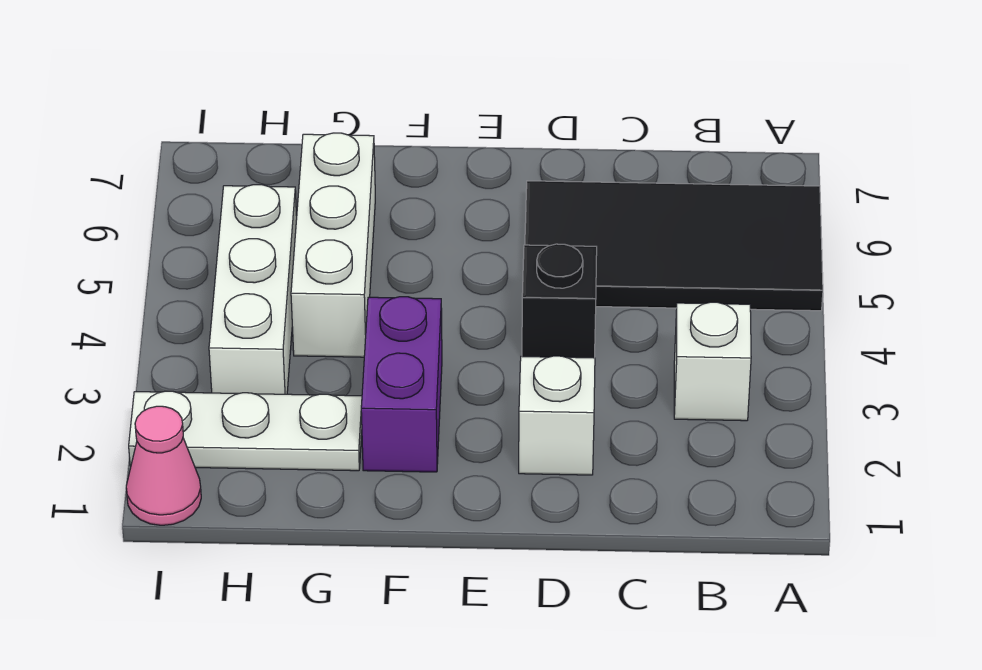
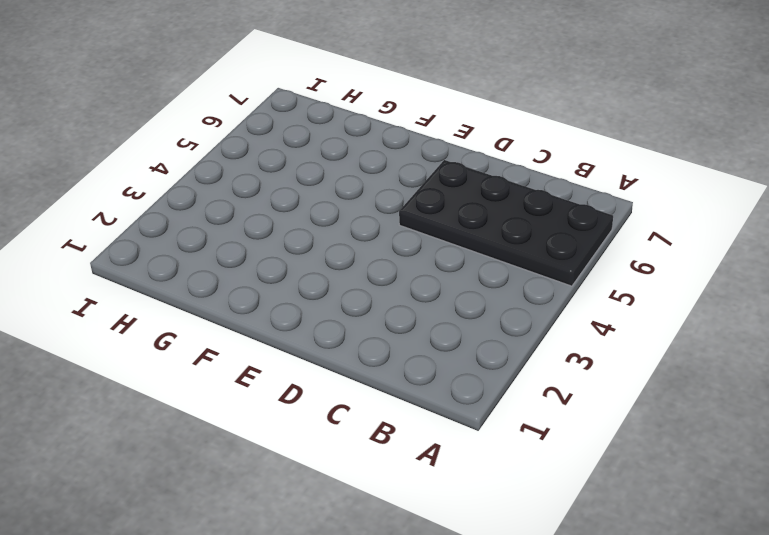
black 2x4 plate [399,160,613,286] -> black 2x4 tile [525,181,823,311]
none -> white 1x1 brick [674,302,751,421]
none -> white 1x1 brick [519,356,595,475]

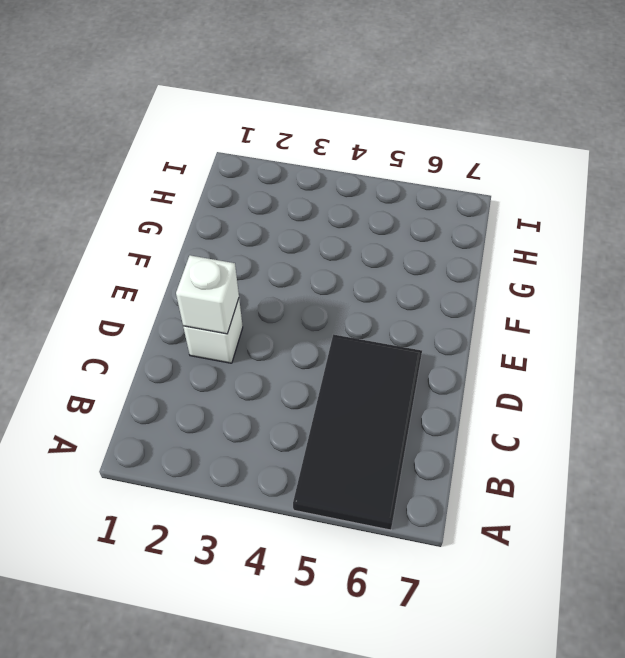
white 1x1 brick [176,255,239,334] -> white 1x1 brick moved to [674,302,751,421]
none -> black 1x1 brick [522,244,597,358]
none -> purple 1x2 brick [361,297,442,472]

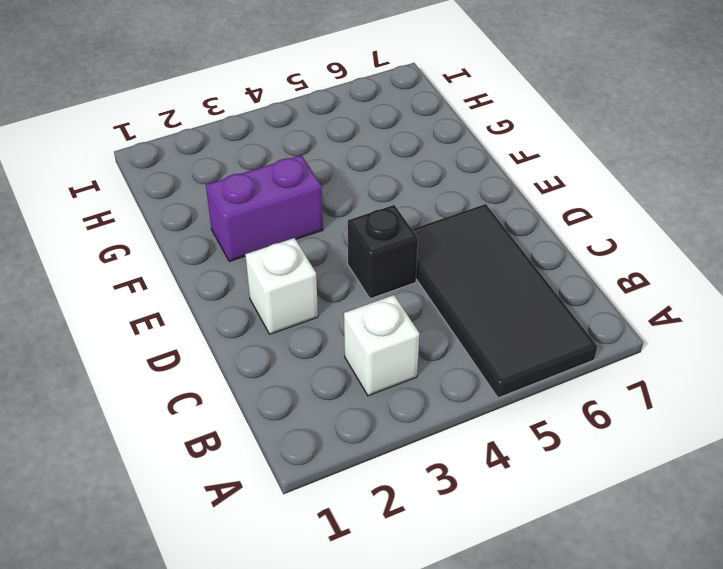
none -> white 1x3 plate [129,391,362,471]
none -> white 1x3 brick [291,133,375,357]

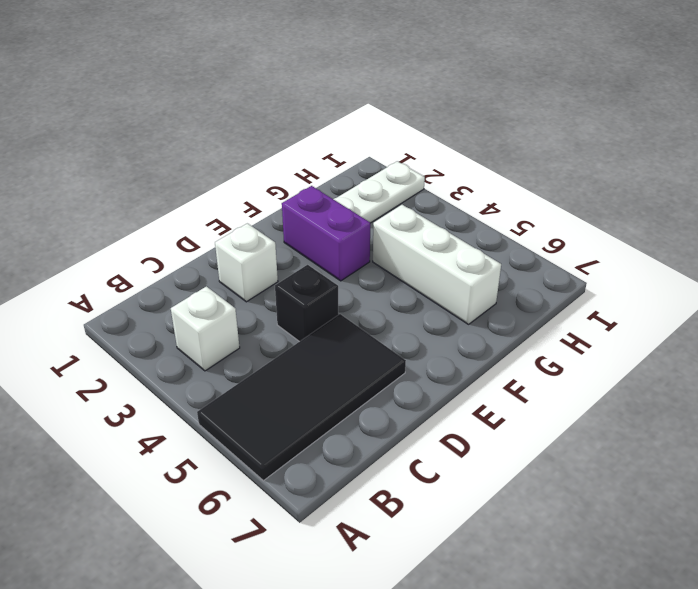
none -> white 1x3 brick [209,185,297,394]
none -> pink 1x1 cone [126,406,201,525]

